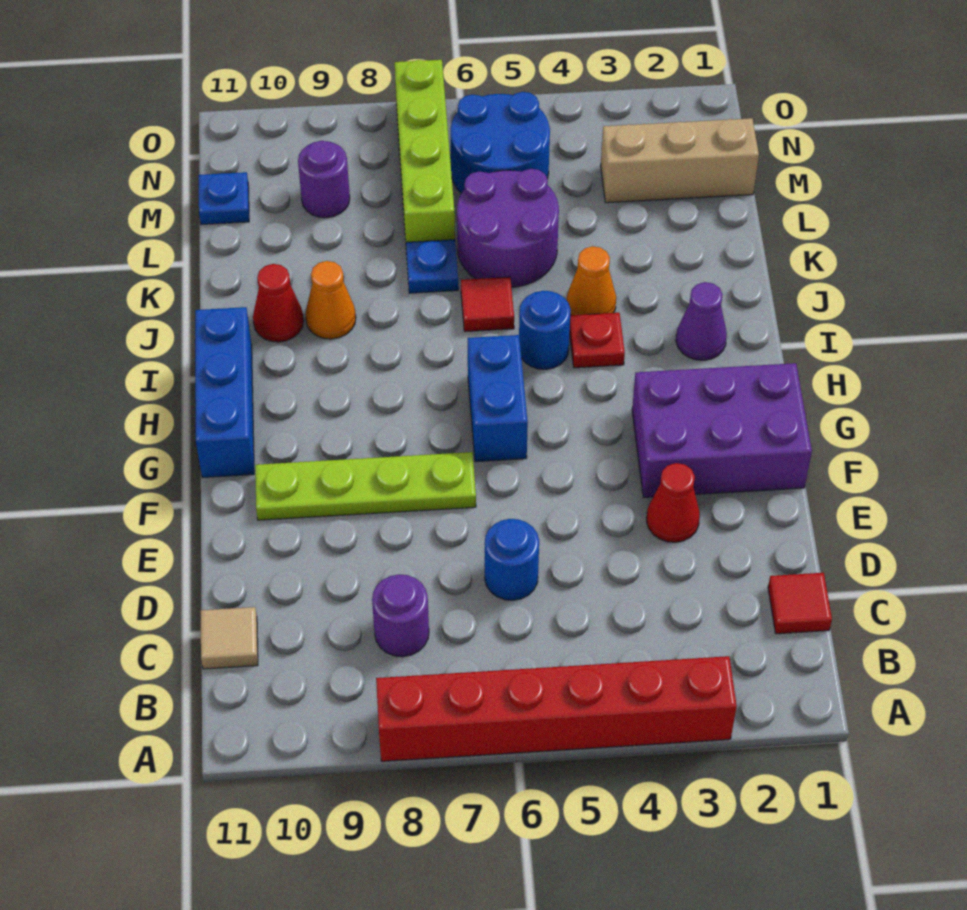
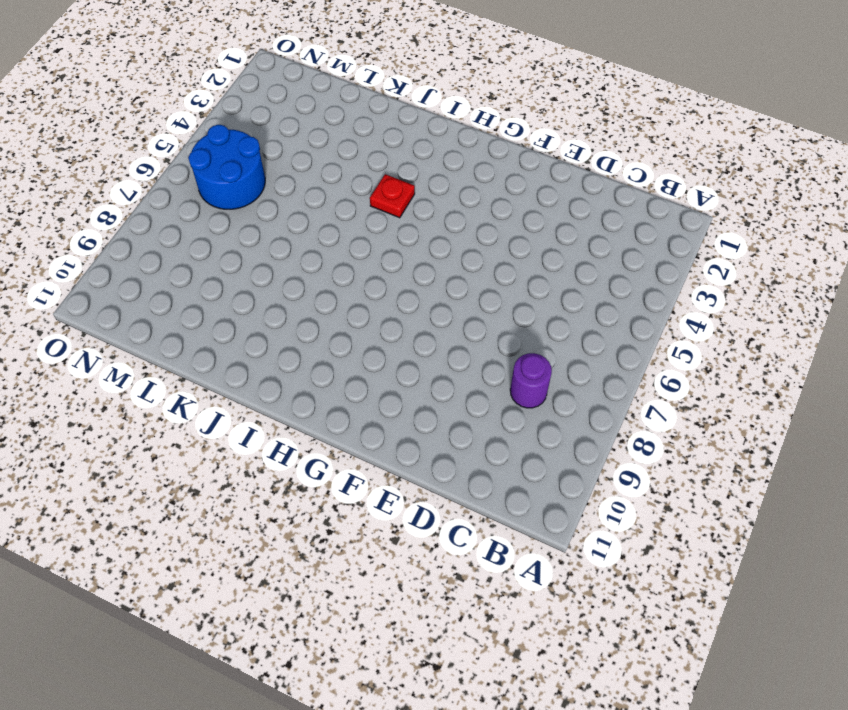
none -> red 1x6 brick [376,656,737,761]
none -> red 1x1 tile [768,573,832,634]
none -> tan 1x1 tile [201,607,258,669]

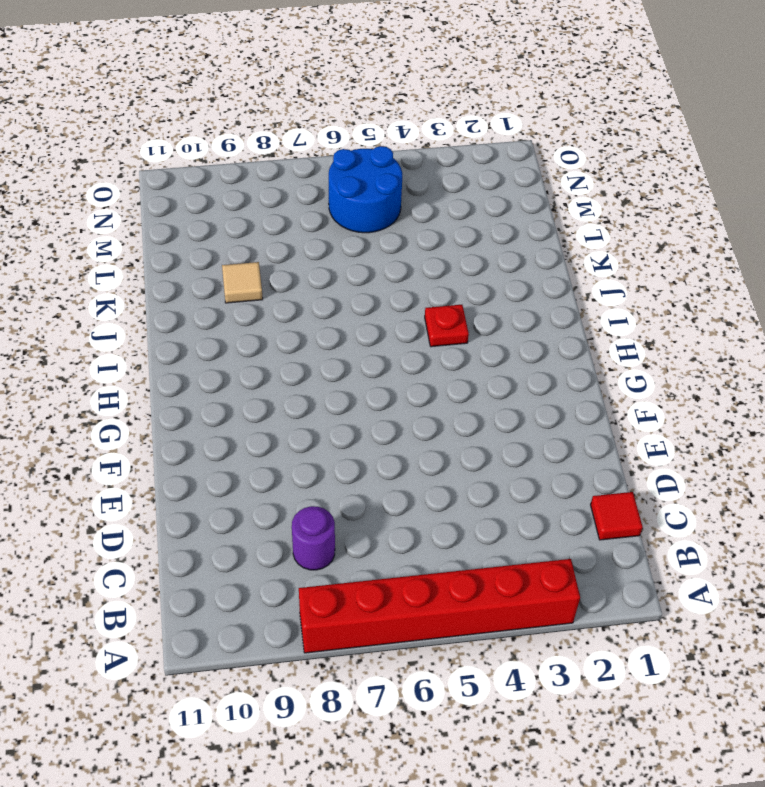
tan 1x1 tile [222,262,263,303] -> tan 1x1 tile moved to [201,607,258,669]
none -> blue 1x1 round brick [485,519,539,600]
none -> red 1x1 cone [647,463,700,542]
none -> purple 2x3 brick [632,363,812,497]

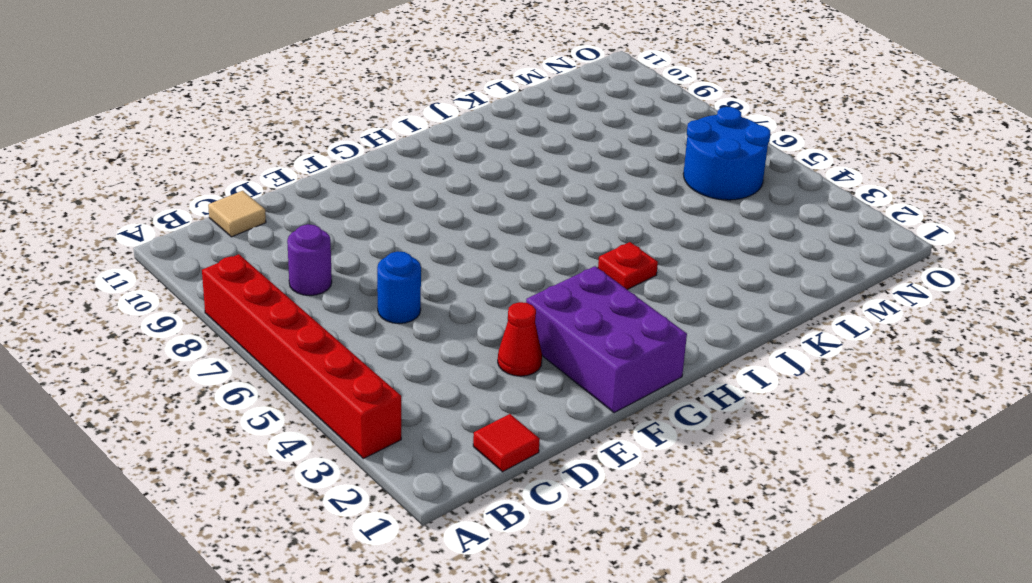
none -> lime 1x4 plate [255,452,476,520]
none -> blue 1x2 brick [468,335,528,462]
none -> blue 1x3 brick [195,307,254,478]

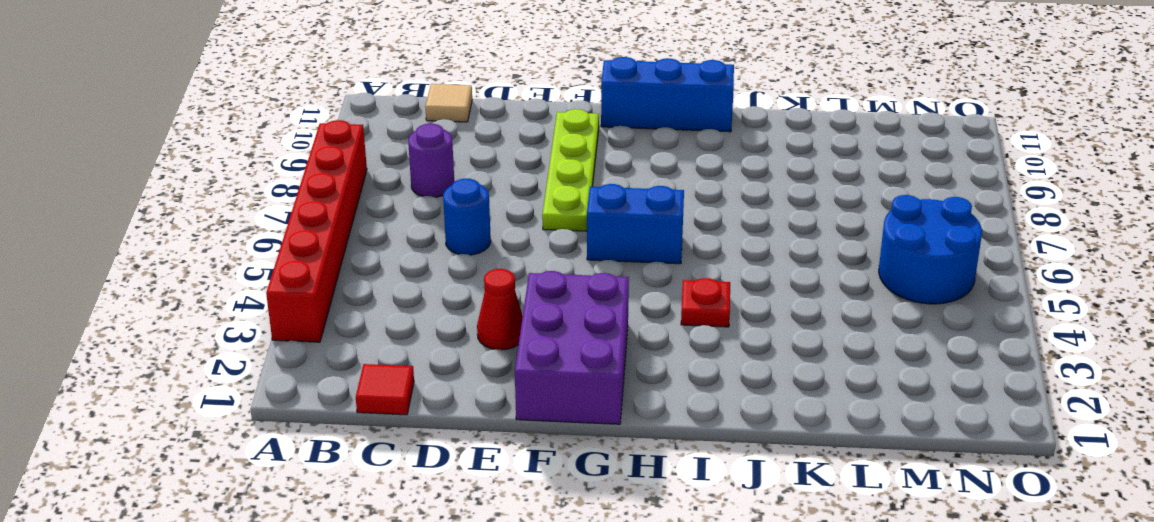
none -> purple 1x1 cone [676,282,727,360]
none -> blue 1x1 round brick [519,291,571,369]
none -> orange 1x1 cone [567,246,616,315]

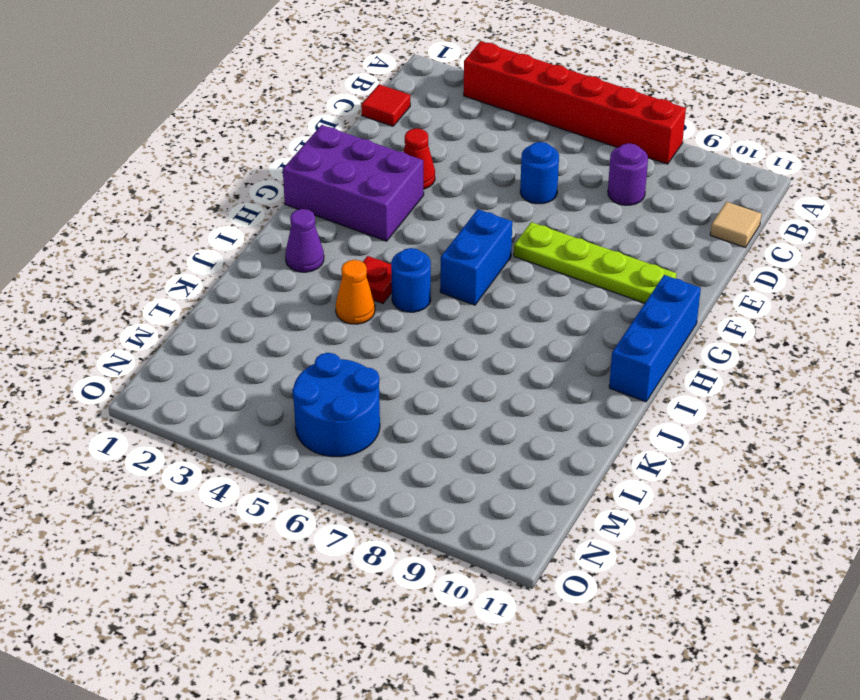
none -> red 1x1 tile [461,277,514,332]
none -> orange 1x1 cone [305,261,356,339]
none -> red 1x1 cone [253,264,304,342]

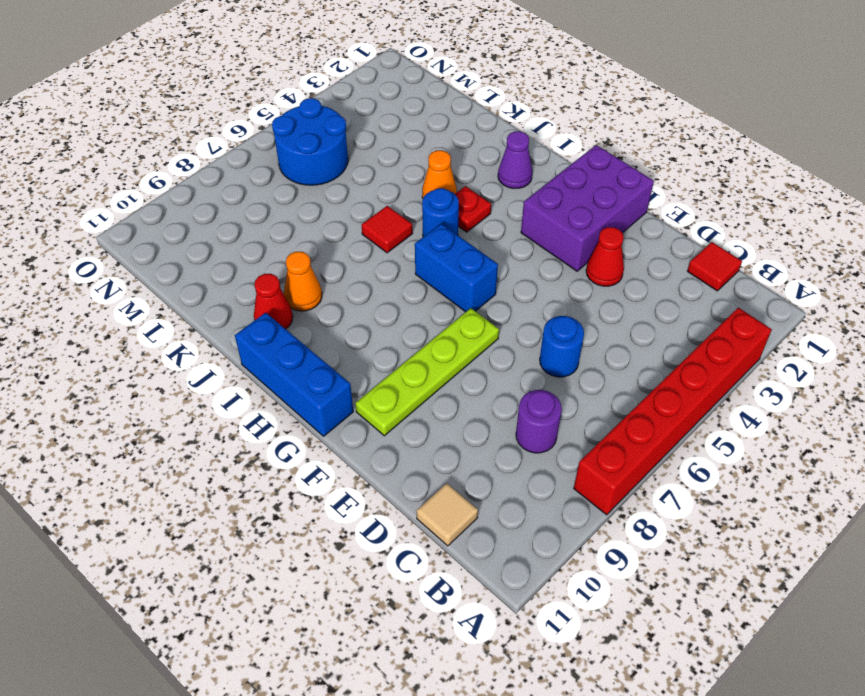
none -> purple 2x2 round brick [457,169,559,288]
none -> blue 1x1 plate [406,240,458,293]
none -> lime 1x4 brick [395,60,455,242]

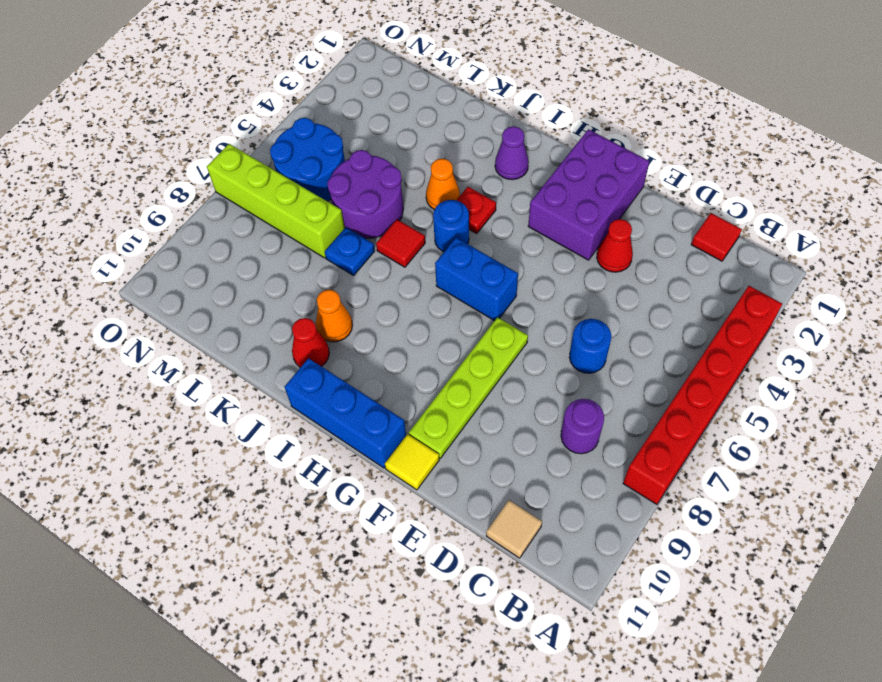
yellow 1x1 tile [385,434,439,490] -> none
none -> tan 1x3 brick [601,118,759,203]
none -> purple 1x1 round brick [298,141,350,218]
none -> blue 1x1 plate [199,172,249,225]

